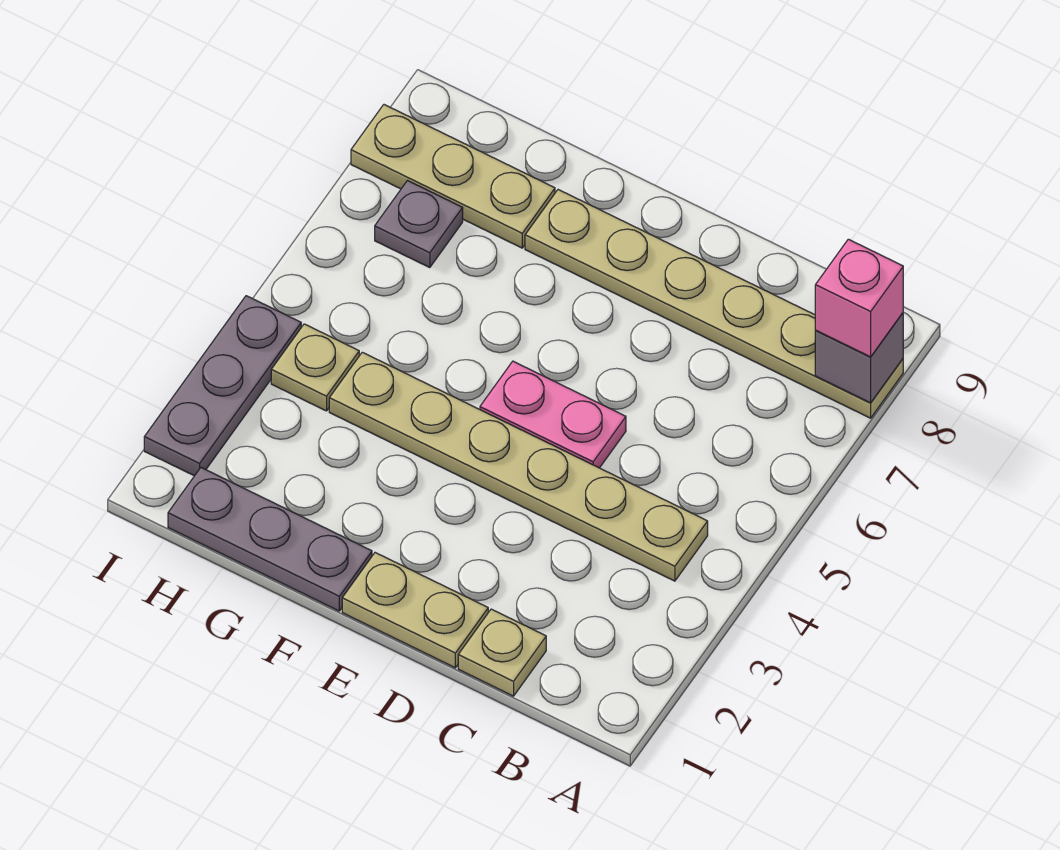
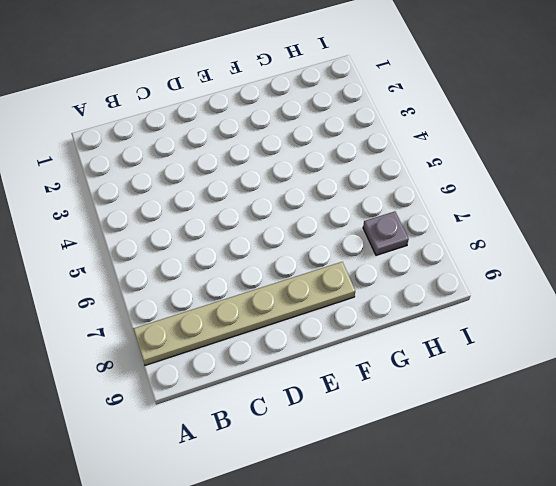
none -> tan 1x6 plate [329,352,708,581]
none -> tan 1x1 plate [458,609,546,696]
none -> tan 1x2 plate [342,553,488,668]

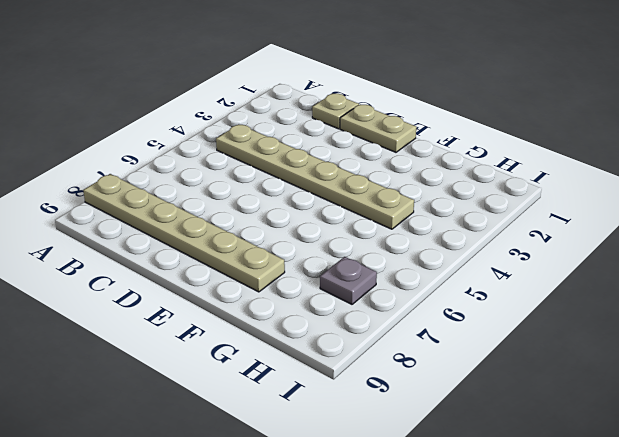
none -> pink 1x2 plate [480,361,626,468]
none -> grey 1x3 plate [168,468,372,611]
none -> tan 1x3 plate [351,105,555,248]

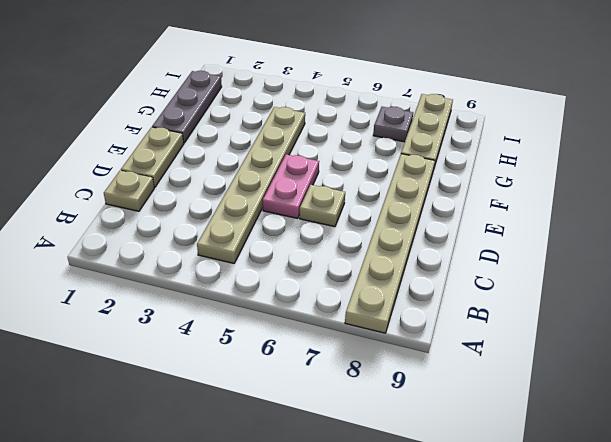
tan 1x1 plate [300,185,345,227] -> tan 1x1 plate moved to [271,324,359,411]
none -> grey 1x3 plate [144,296,301,476]
none -> grey 1x1 brick [815,313,903,403]
none -> pink 1x1 brick [815,239,903,357]

